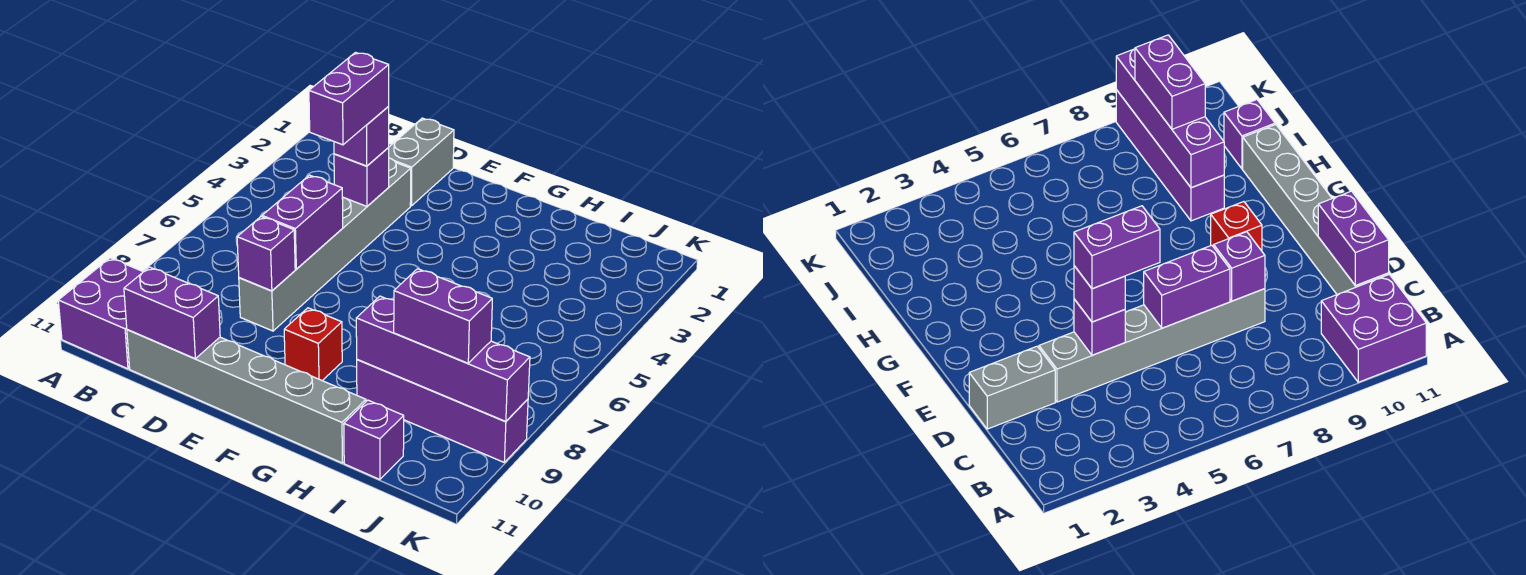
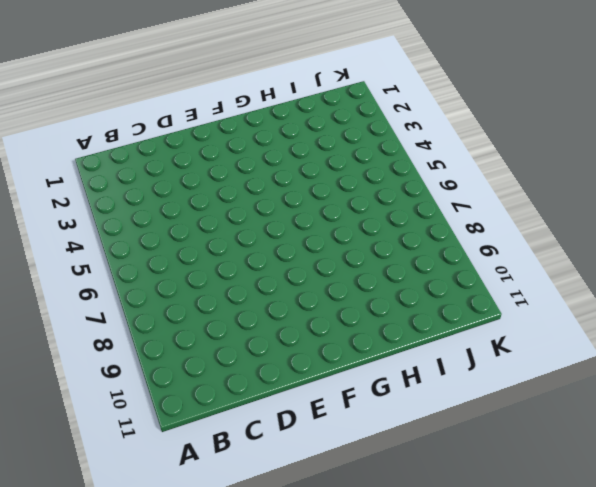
none -> purple 2x2 brick [58,258,143,369]
none -> grey 1x6 brick [127,330,366,463]
none -> grey 1x2 brick [388,118,454,206]

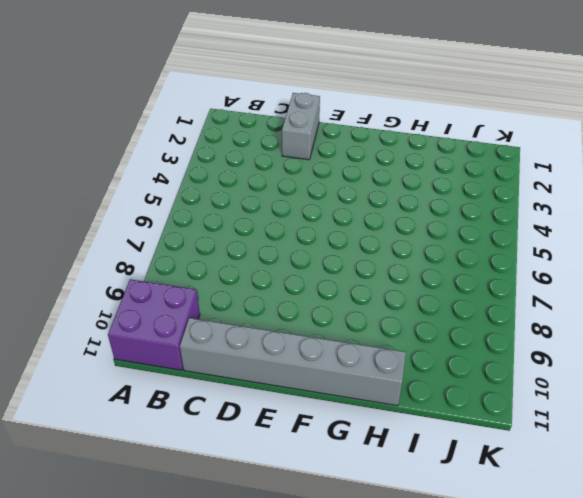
none -> grey 1x6 brick [239,158,411,331]
none -> red 1x1 brick [284,308,342,381]
none -> purple 1x4 brick [357,359,528,462]

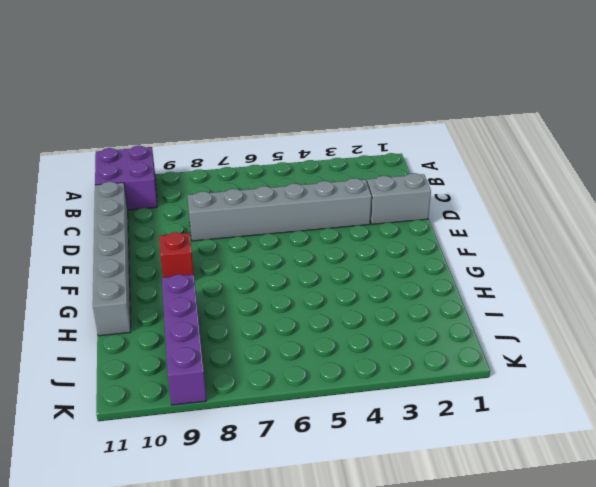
none -> purple 1x1 brick [344,400,404,479]
none -> purple 1x2 brick [124,267,220,359]
none -> purple 1x1 brick [334,148,389,206]

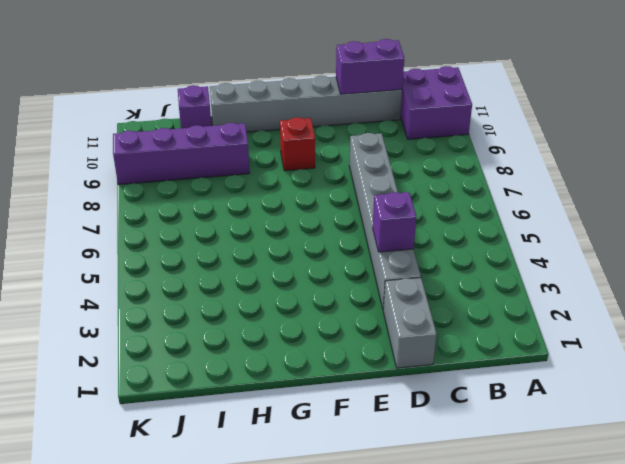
none -> purple 1x2 brick [262,175,343,269]
none -> purple 1x1 brick [237,217,295,291]
none -> purple 1x4 brick [356,296,530,421]

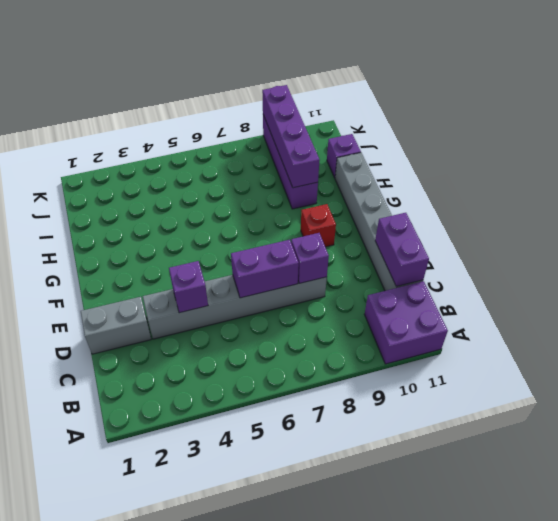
none -> purple 1x1 brick [334,107,389,166]
none -> purple 1x2 brick [394,269,492,363]
none -> purple 1x2 brick [309,53,389,145]

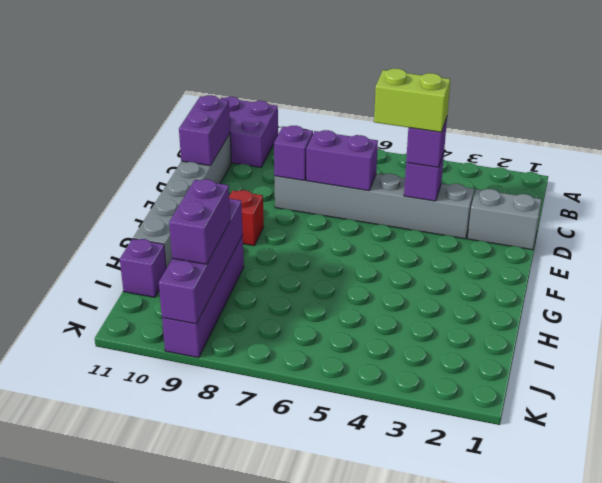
lime 1x2 brick [374,69,450,132] -> purple 1x2 brick [309,53,389,145]

